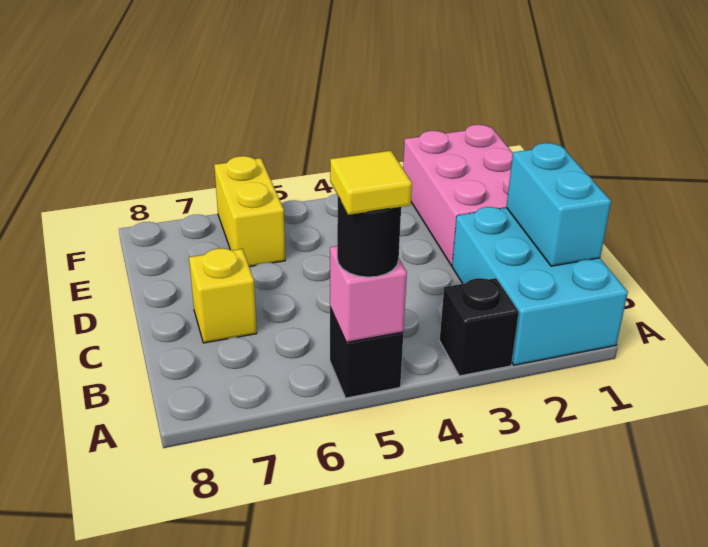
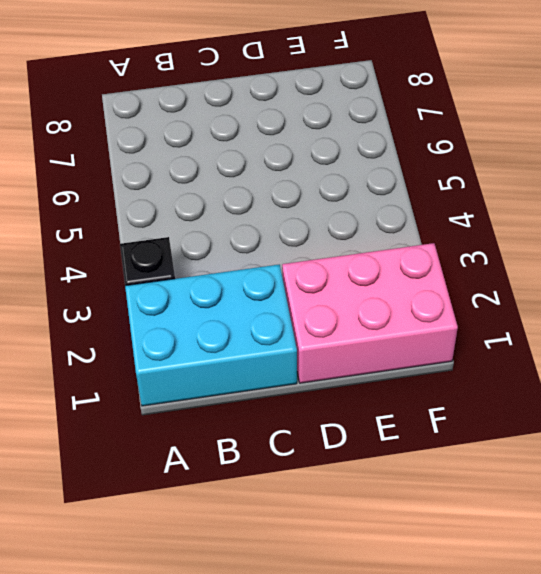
none -> black 1x1 brick [330,308,403,398]
none -> yellow 1x1 brick [189,248,257,343]

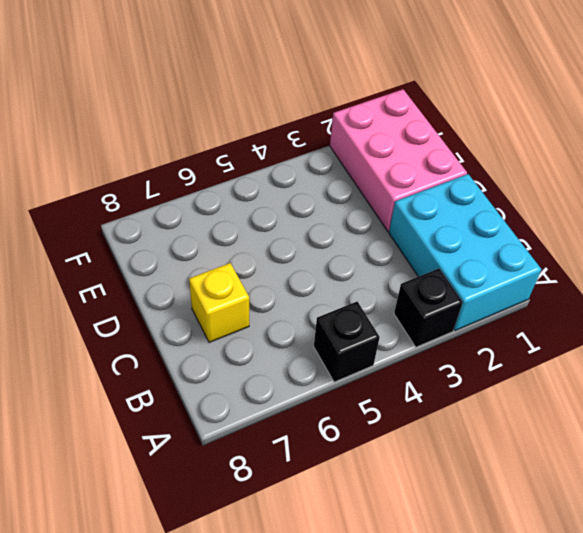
none -> yellow 1x2 brick [214,156,285,267]
none -> pink 1x1 brick [330,246,407,342]

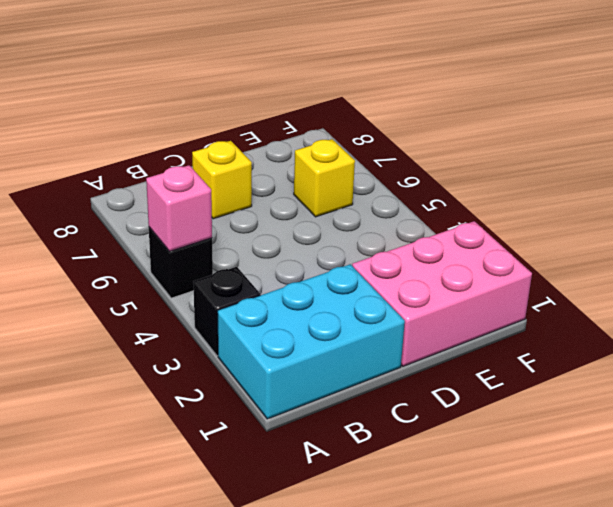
yellow 1x1 brick [294,139,355,217] -> yellow 1x2 brick [214,156,285,267]
none -> cyan 1x2 brick [506,143,611,266]
none -> black 1x1 round brick [337,197,401,277]

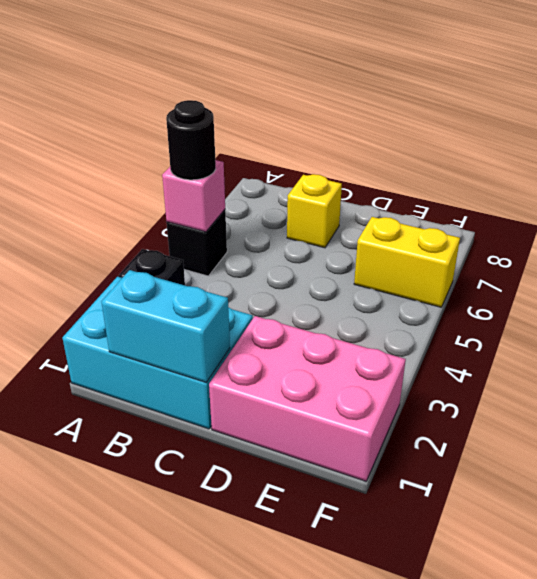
none -> yellow 1x1 tile [330,151,412,215]

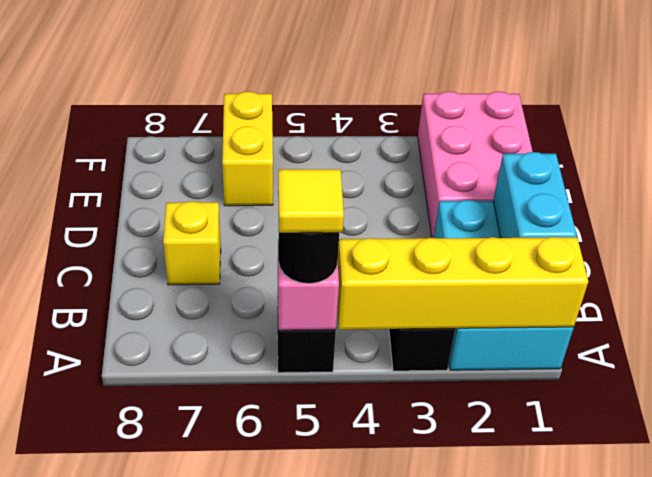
yellow 1x4 brick [337,237,588,330] -> none

